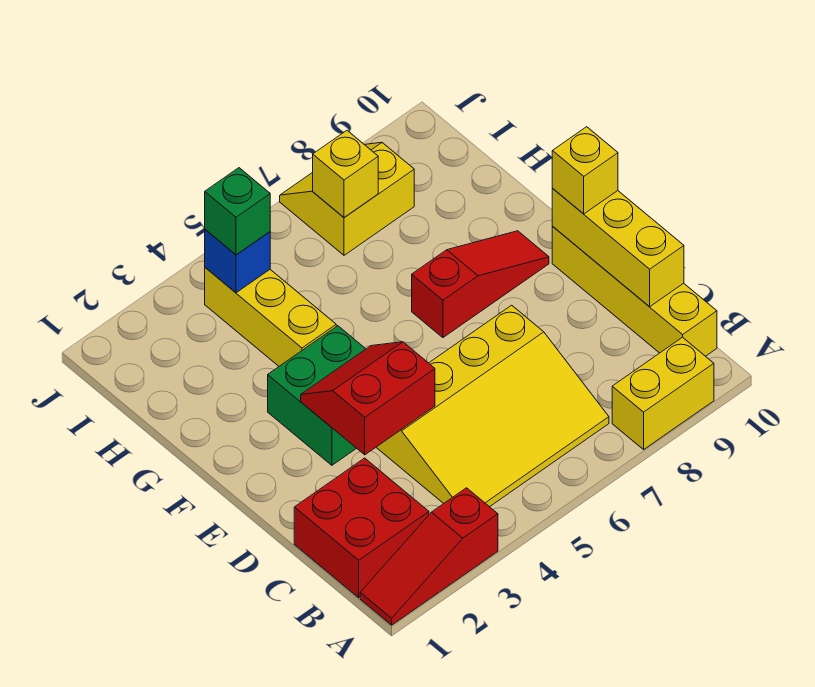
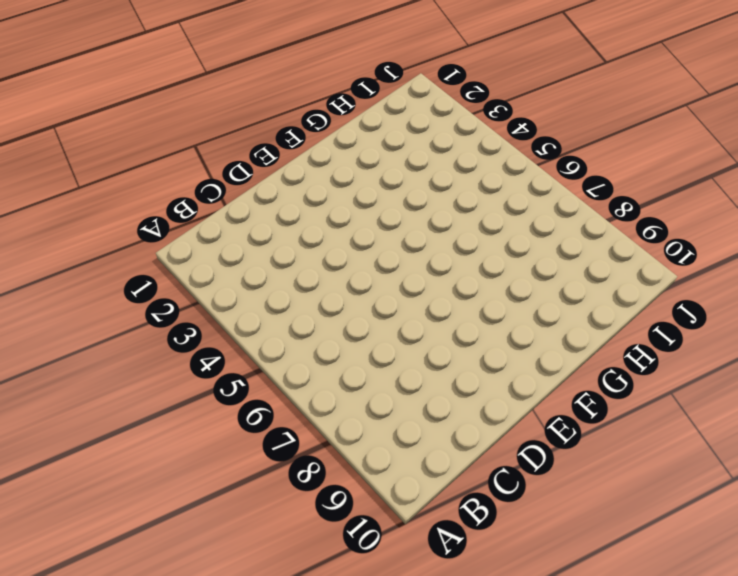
none -> red 1x3 slope [360,488,498,625]
none -> yellow 1x2 brick [612,337,714,449]
none -> red 2x2 brick [294,458,429,598]

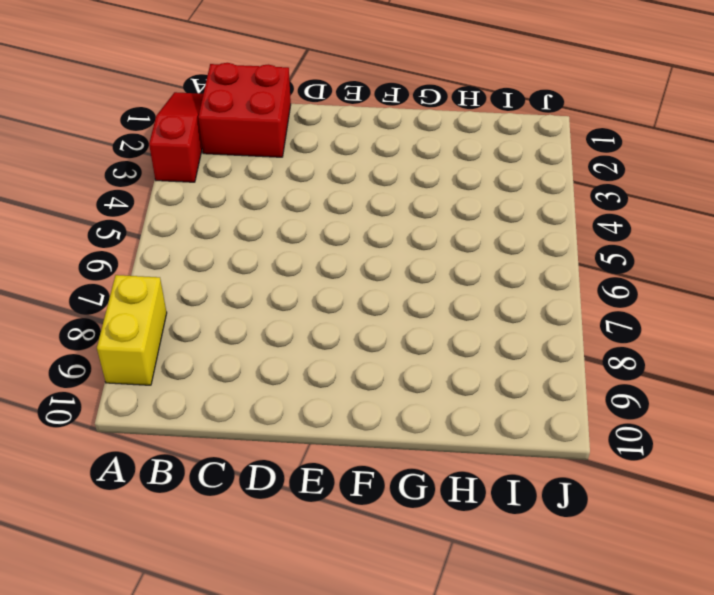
none -> yellow 3x4 slope [376,305,609,507]
none -> yellow 1x4 brick [552,227,717,356]
none -> green 2x2 brick [268,326,365,465]

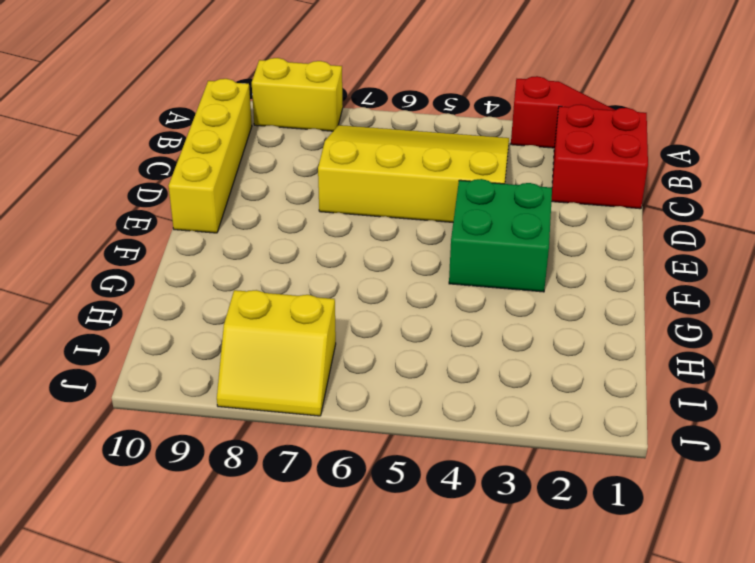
none -> red 1x3 slope [412,231,549,338]
none -> yellow 1x3 brick [205,267,336,366]
none -> yellow 1x3 brick [552,189,684,306]

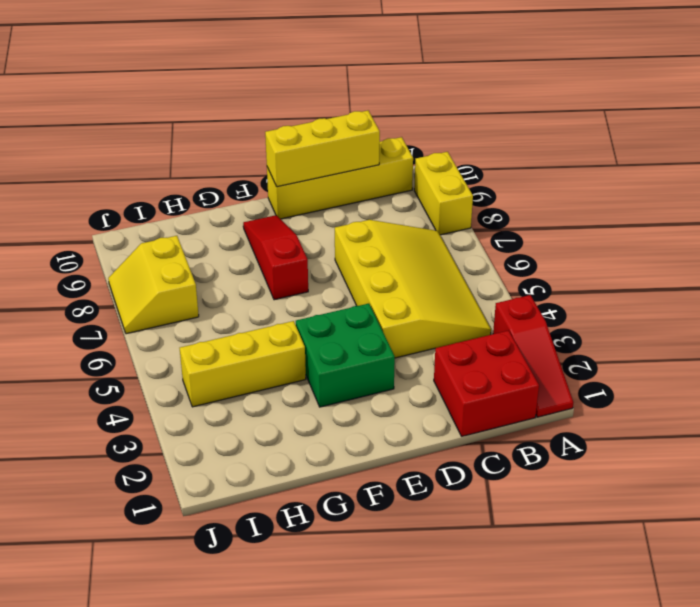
none -> red 2x2 slope [301,342,435,455]
none -> blue 1x1 brick [205,230,270,293]
none -> yellow 1x1 brick [313,131,378,218]

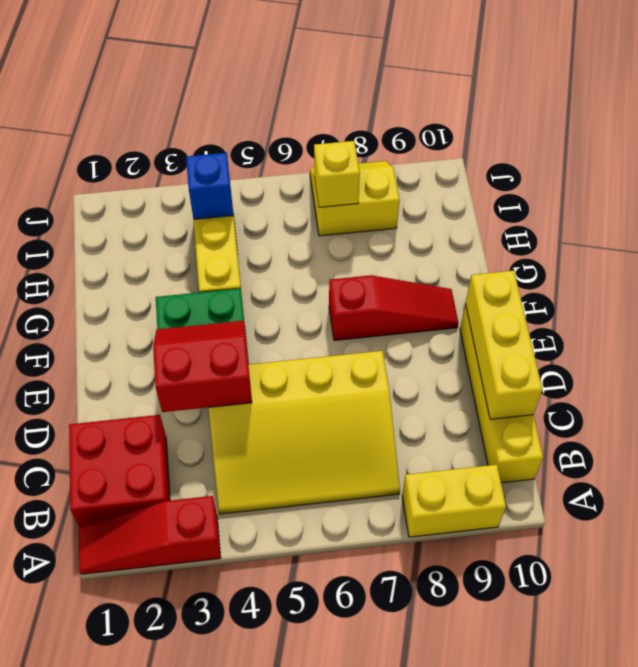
none -> yellow 1x1 brick [552,127,618,214]
none -> green 1x1 brick [205,168,270,255]

